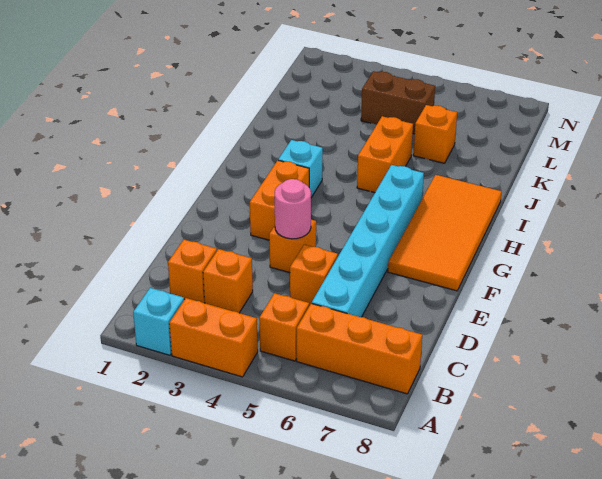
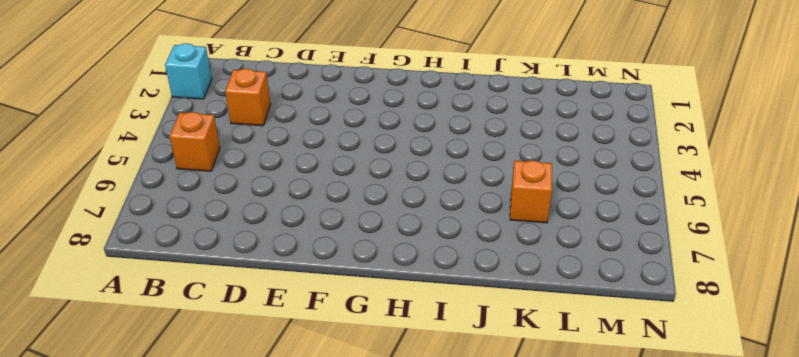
none -> orange 1x2 brick [169,298,258,377]
none -> orange 1x3 brick [297,303,422,394]
none -> orange 1x1 brick [168,240,217,303]

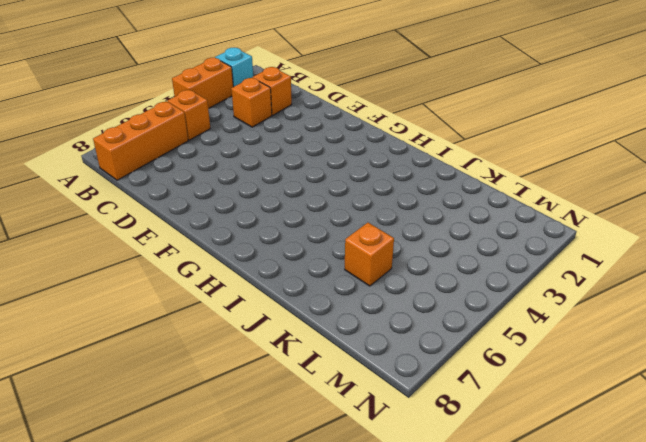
none -> cyan 1x6 brick [312,165,424,317]
none -> orange 1x1 brick [290,245,338,306]
none -> orange 1x1 brick [269,220,316,273]

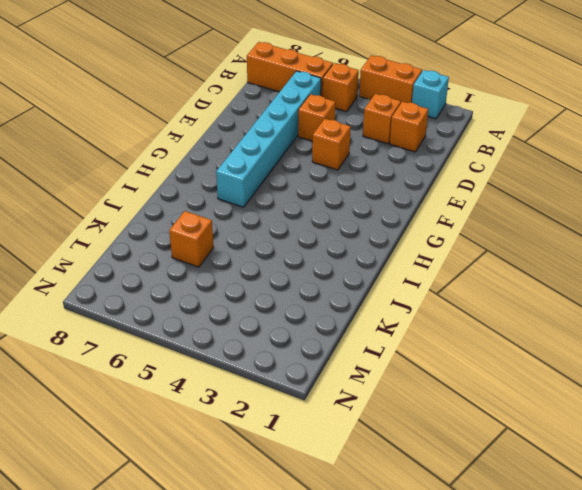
none -> orange 1x2 brick [250,160,309,240]
none -> orange 2x4 tile [388,175,502,291]
none -> cyan 1x1 brick [278,140,323,198]

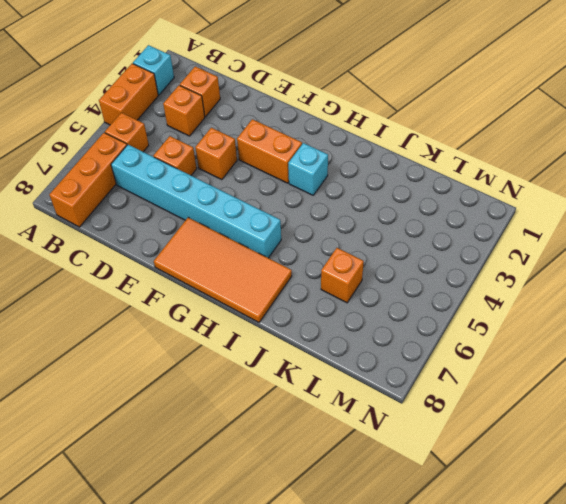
none -> orange 1x2 brick [357,116,413,193]
none -> brown 1x2 brick [361,71,435,134]
none -> pink 1x1 round brick [275,179,311,239]

